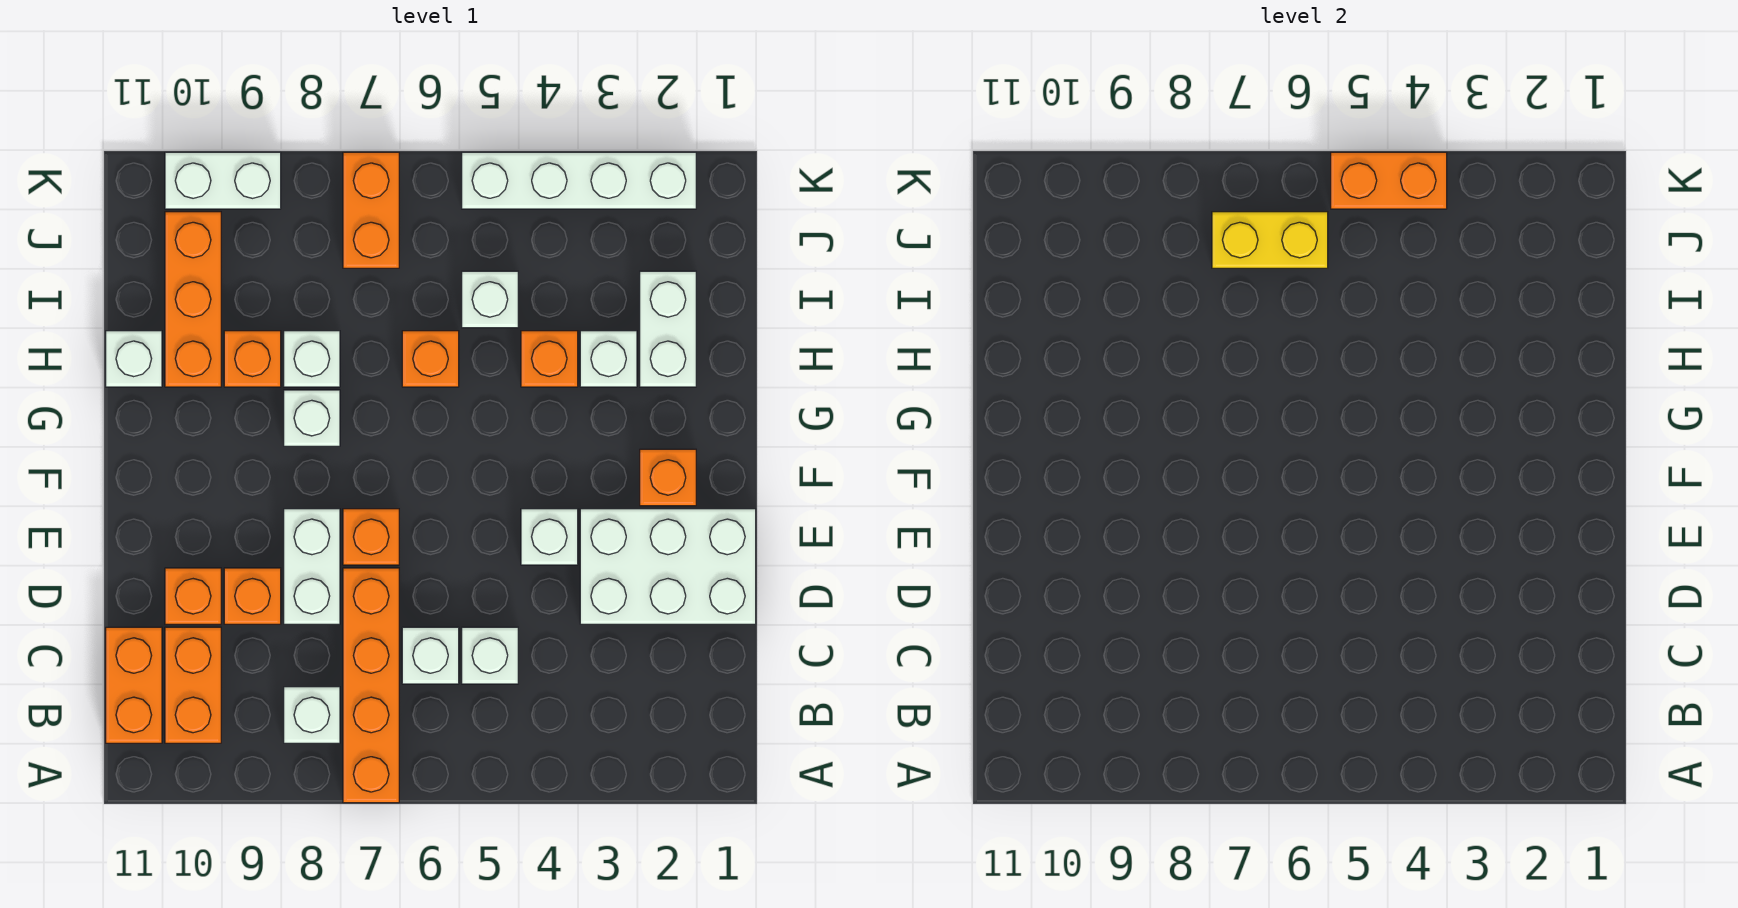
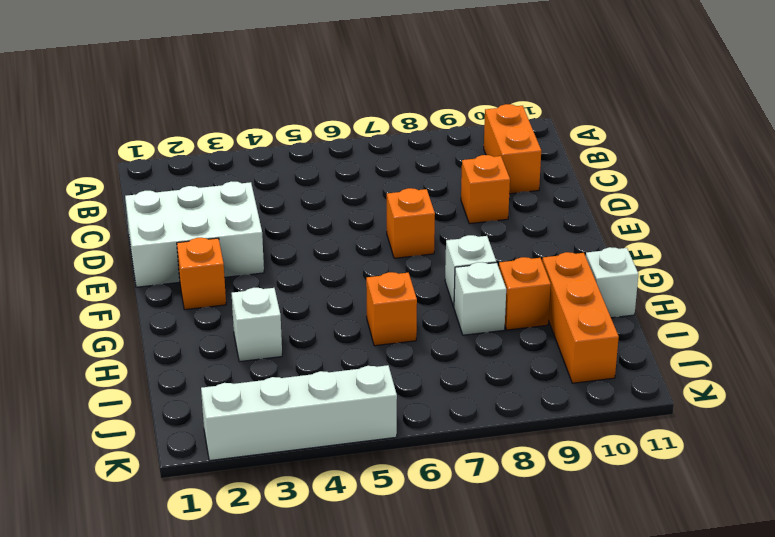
none -> orange 1x4 brick [343,568,399,803]
none -> white 1x1 brick [284,687,340,743]
none -> orange 1x2 brick [106,627,162,743]

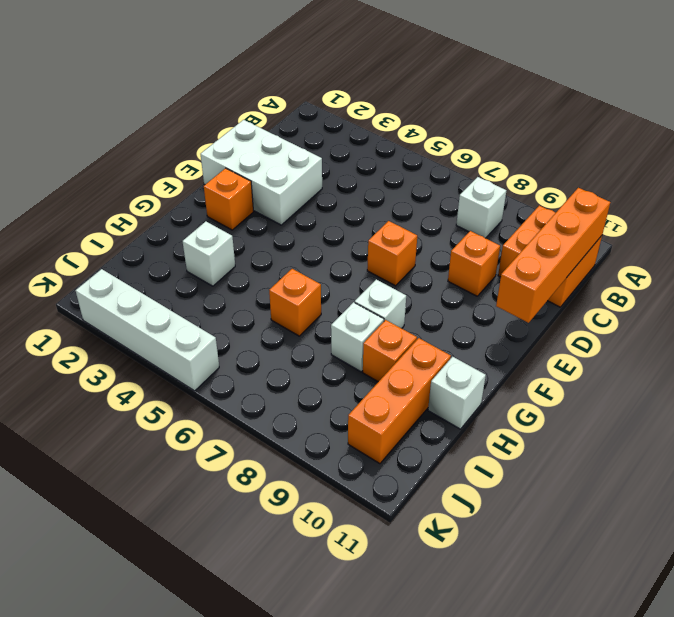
orange 1x4 brick [496,188,610,323] -> orange 1x4 brick moved to [343,568,399,803]
none -> white 1x1 brick [462,627,518,684]
none -> white 1x1 brick [402,627,459,684]
none -> white 1x2 brick [284,509,340,624]

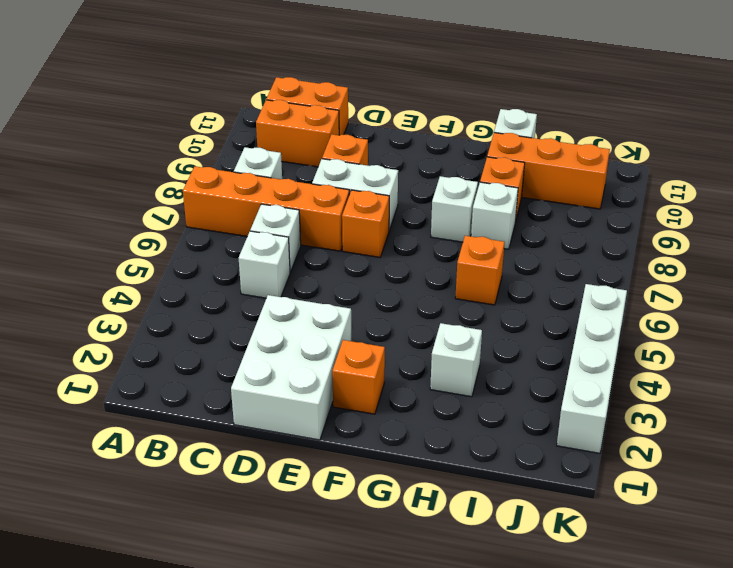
none -> orange 1x1 brick [165,568,221,624]
none -> white 1x1 brick [521,509,578,565]
none -> white 1x2 brick [640,271,696,387]

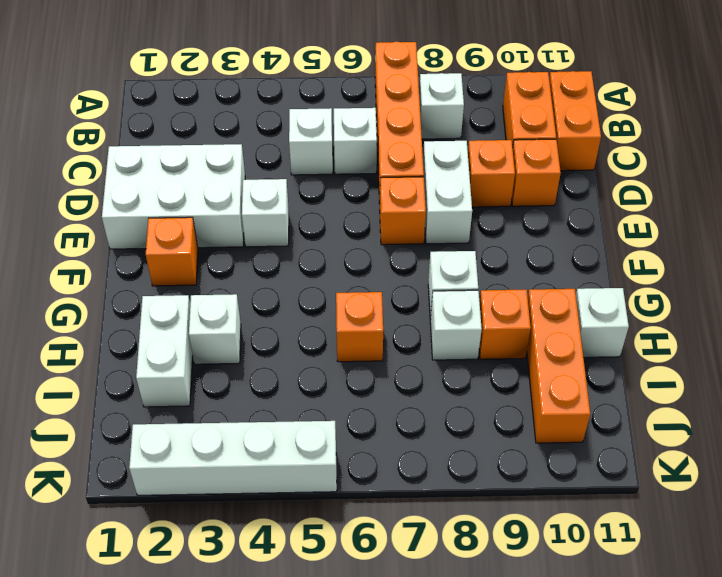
none -> orange 1x1 brick [521,331,578,387]
none -> white 1x1 brick [462,271,518,328]
none -> orange 1x2 brick [343,152,399,268]

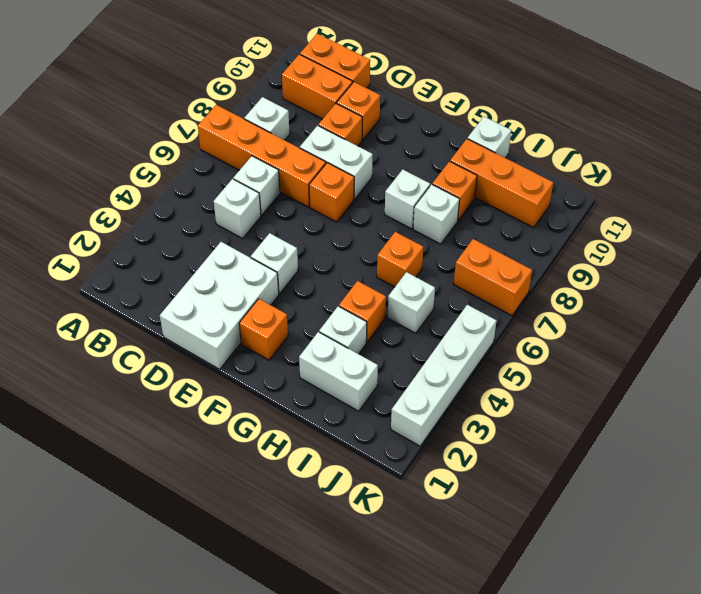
none -> white 1x2 brick [165,152,281,209]
none -> yellow 1x2 brick [1212,212,1328,268]
none -> orange 1x2 brick [1331,152,1447,209]

